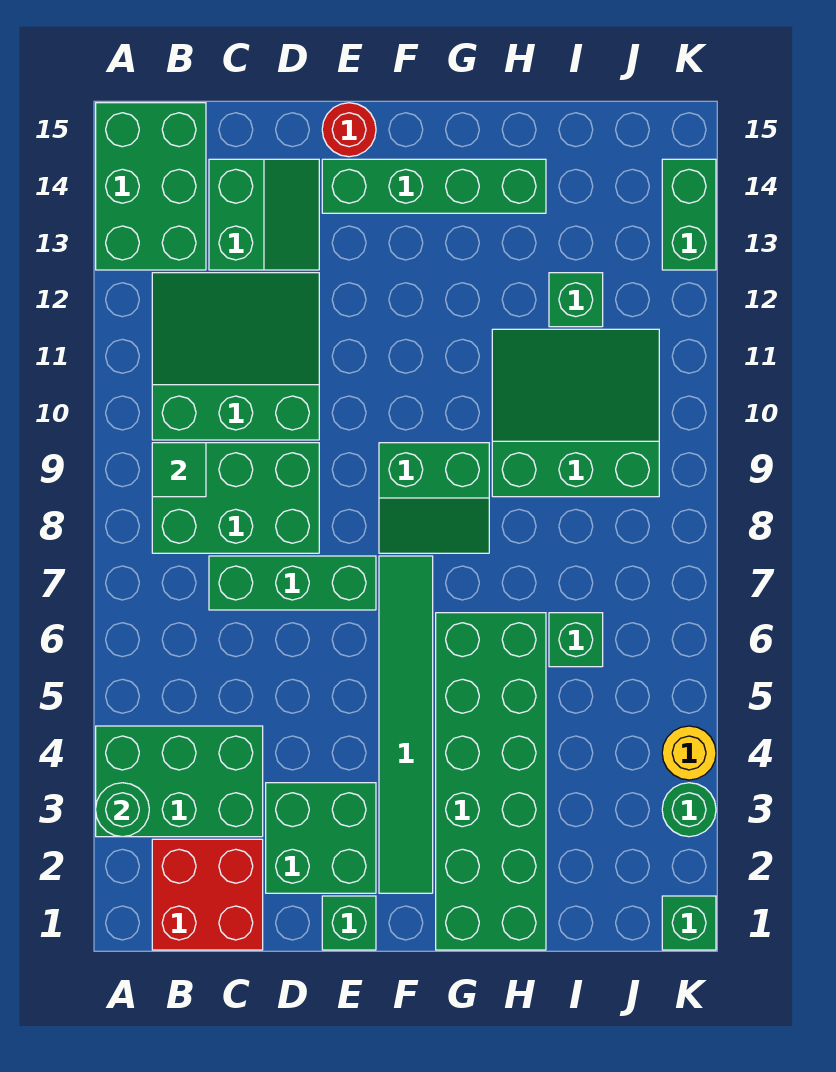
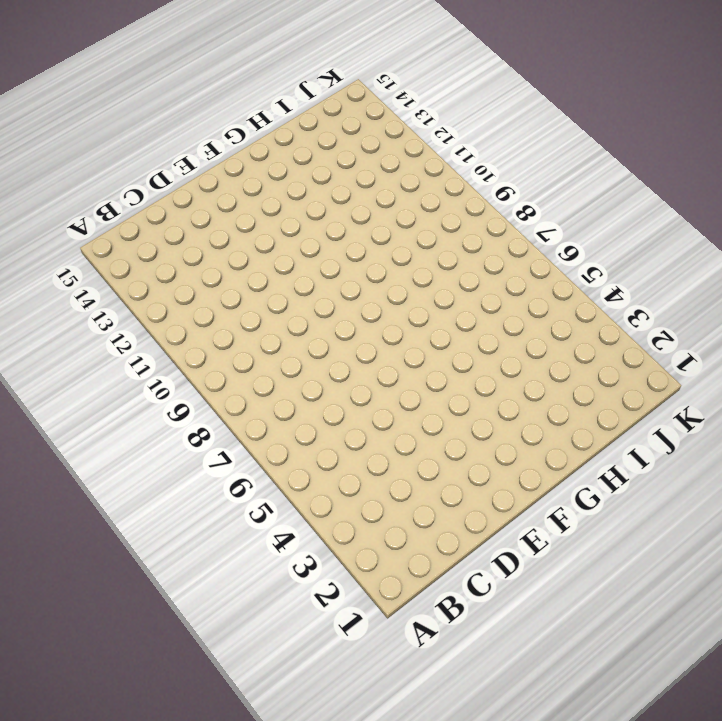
none -> green 2x3 brick [96,726,263,837]
none -> green 2x3 brick [96,103,206,270]
none -> red 2x2 brick [152,839,263,950]

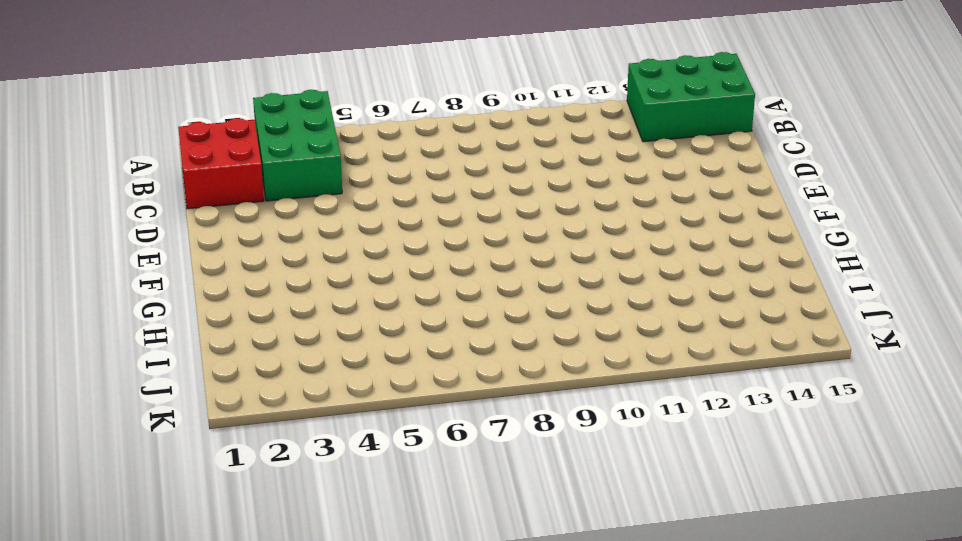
none -> green 2x3 brick [152,443,319,553]
none -> green 3x3 slope [152,273,319,440]
none -> green 1x3 brick [209,556,376,610]

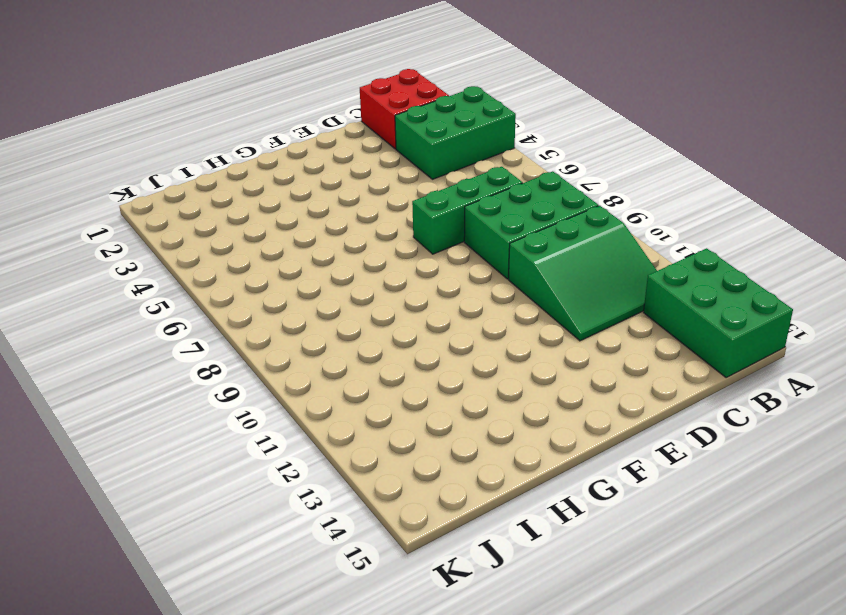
none -> green 2x2 slope [209,159,319,270]
none -> green 2x2 brick [266,783,376,893]
none -> green 1x1 brick [322,896,376,950]

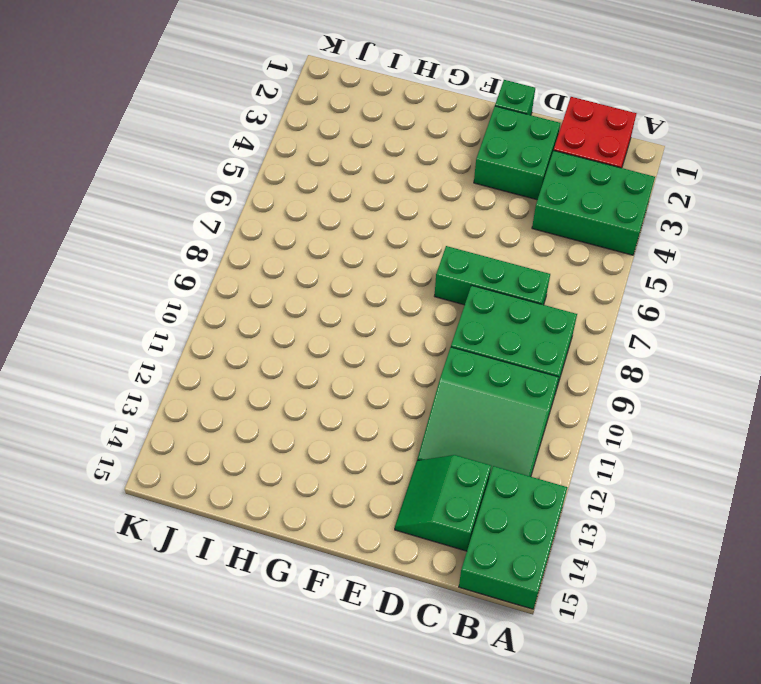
none -> green 1x4 brick [322,159,546,213]
none -> red 1x1 round brick [322,103,376,157]
none -> green 1x6 tile [379,556,433,893]

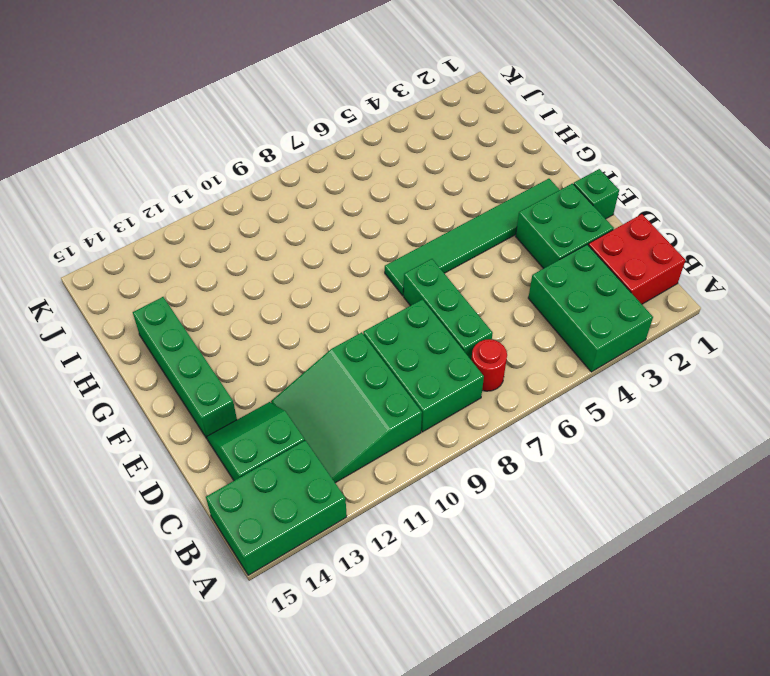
red 1x1 round brick [471,339,507,391] -> red 1x1 round brick moved to [322,103,376,157]
none -> green 2x2 slope [379,443,489,553]
none -> green 2x6 brick [436,613,546,950]
none -> green 3x3 slope [492,329,659,497]

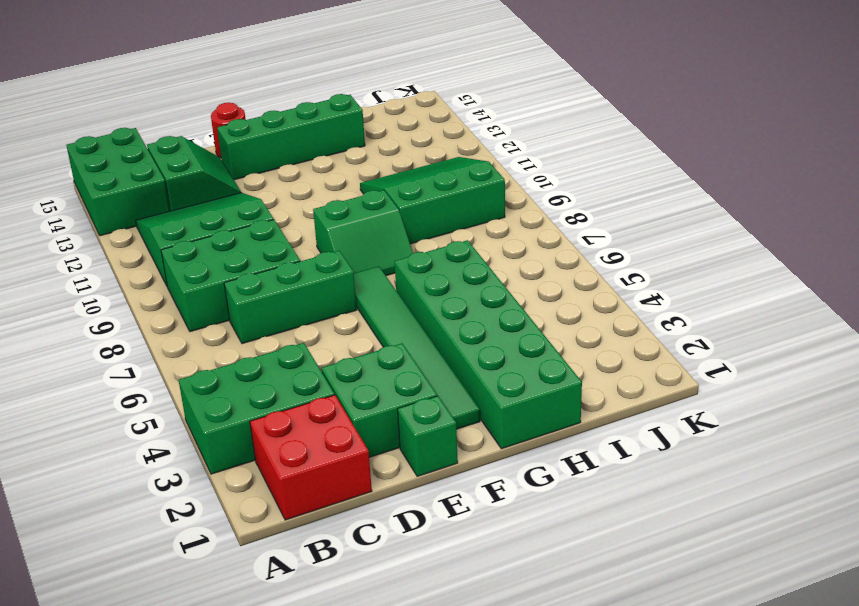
none -> green 1x1 brick [549,613,603,667]
none -> green 1x1 brick [549,273,603,327]
none -> green 1x1 brick [662,896,716,950]

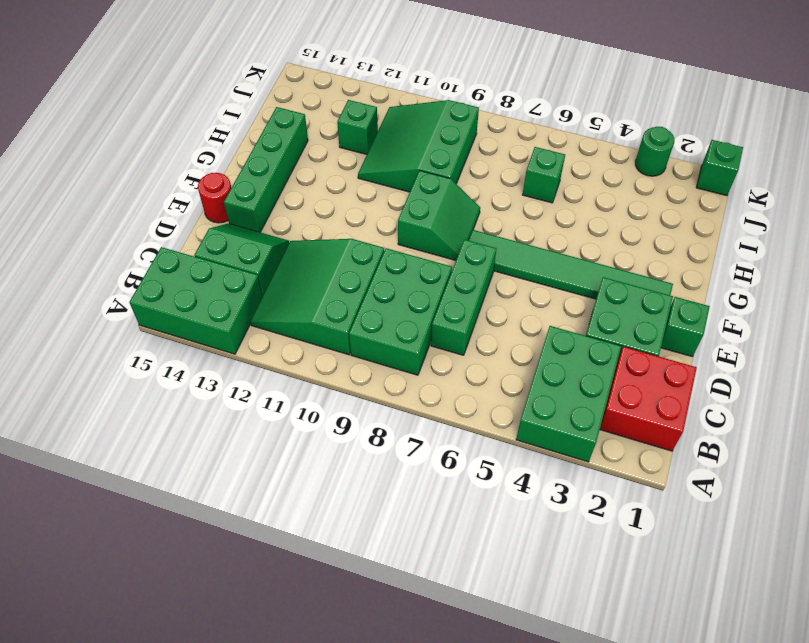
none -> green 2x6 brick [436,613,546,950]
none -> yellow 1x1 round brick [662,726,716,780]
none -> green 1x2 brick [662,159,716,270]

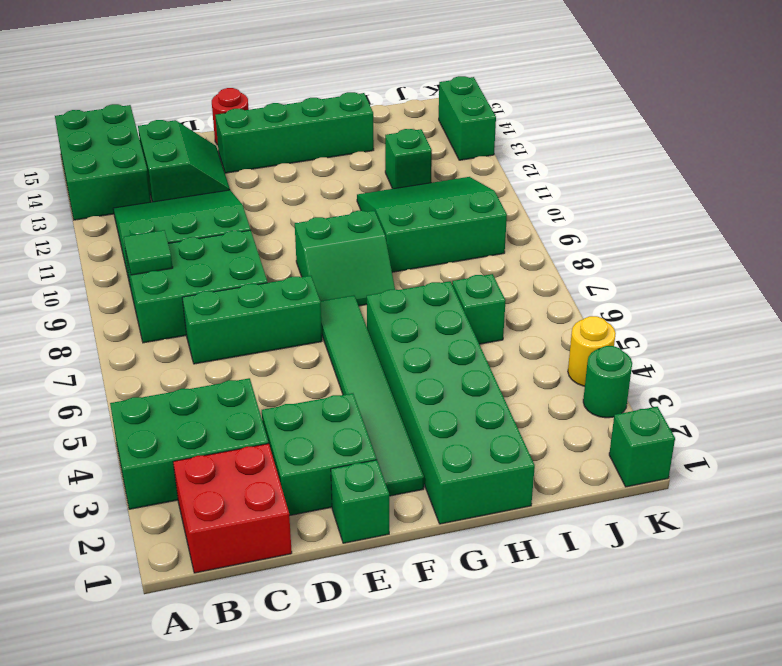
none -> green 1x1 round brick [96,783,149,837]

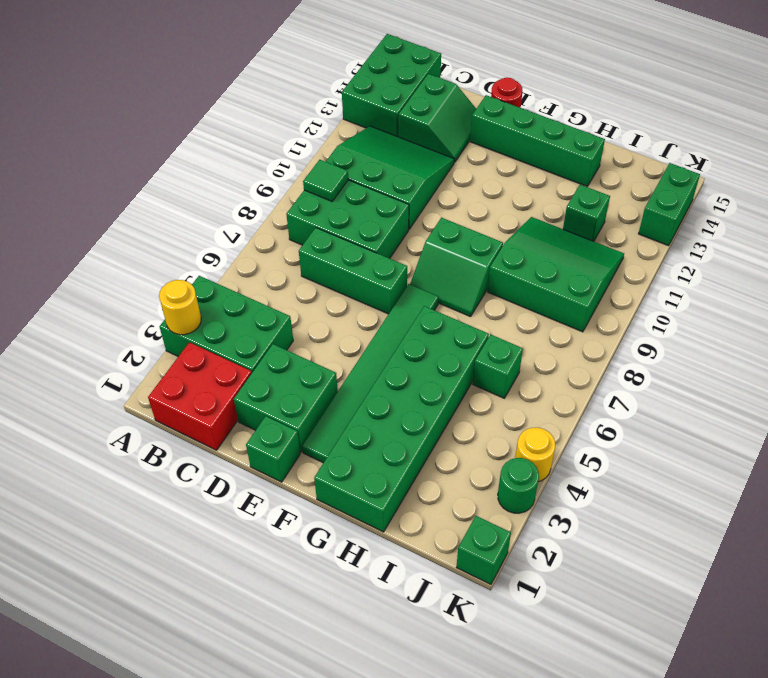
yellow 1x1 round brick [159,280,201,335] -> green 1x1 round brick [96,783,149,837]

